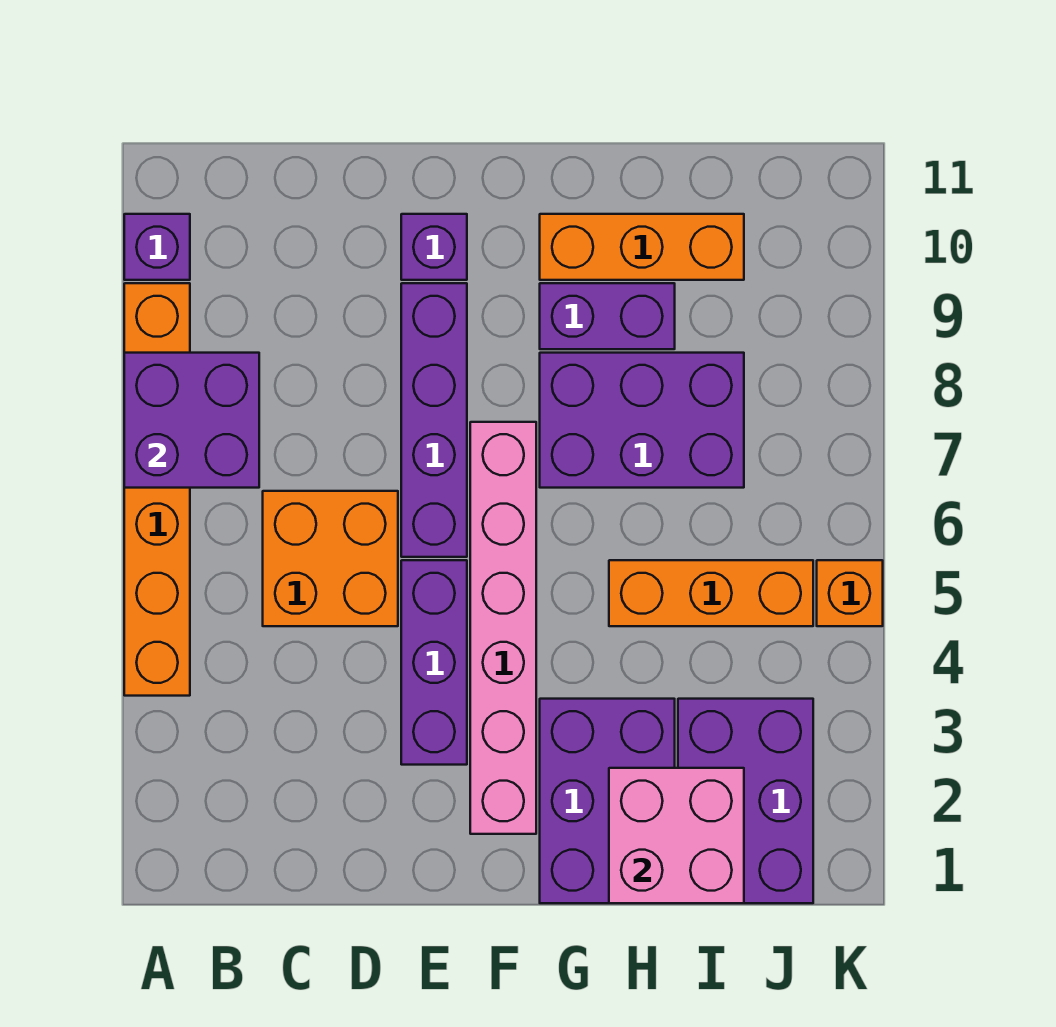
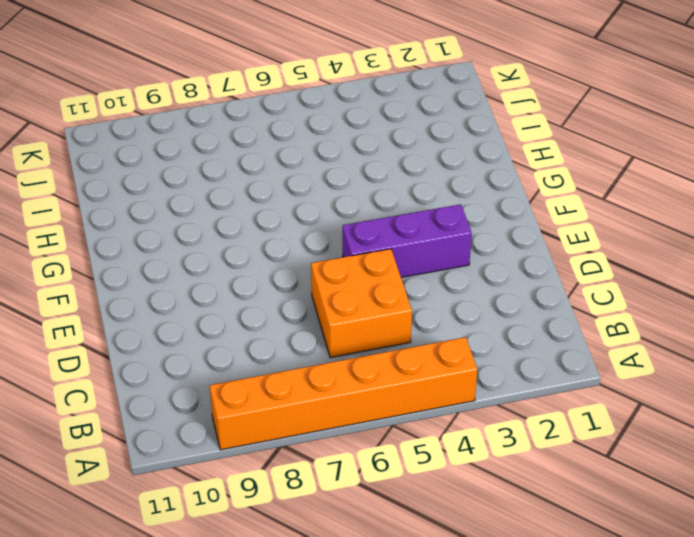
none -> purple 1x1 brick [124,214,190,280]
none -> purple 1x4 brick [401,283,467,557]
none -> purple 1x1 brick [401,214,467,280]

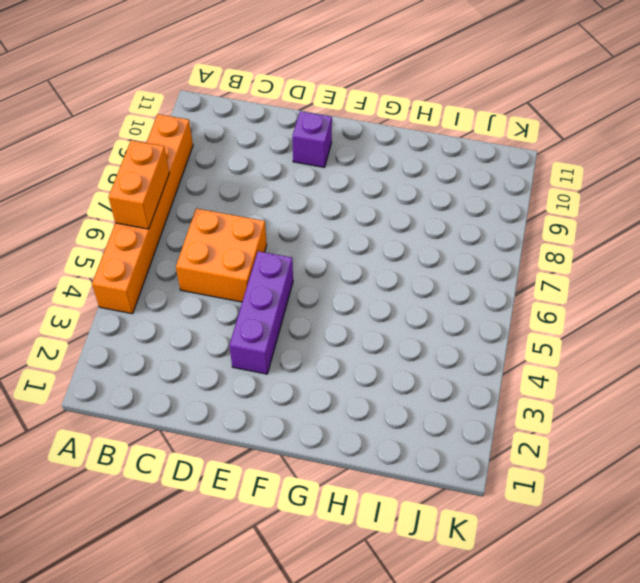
orange 1x2 brick [108,140,169,229] -> purple 2x2 brick [124,353,259,488]
none -> purple 1x1 brick [124,214,190,280]
none -> purple 1x4 brick [401,283,467,557]
none -> pink 1x6 brick [470,422,536,834]

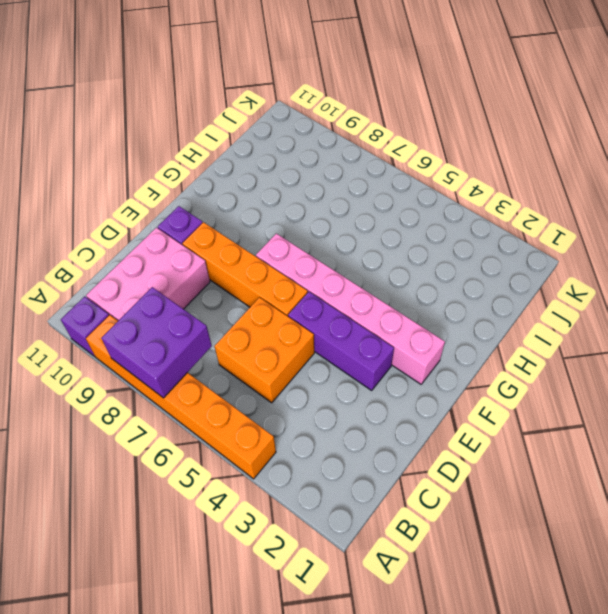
pink 2x3 brick [86,228,210,321] -> none
orange 1x4 brick [182,222,308,316] -> purple 1x4 brick [401,283,467,557]
none -> purple 2x3 brick [540,699,675,903]
none -> purple 2x3 brick [540,353,744,488]
none -> purple 1x2 brick [540,283,675,349]

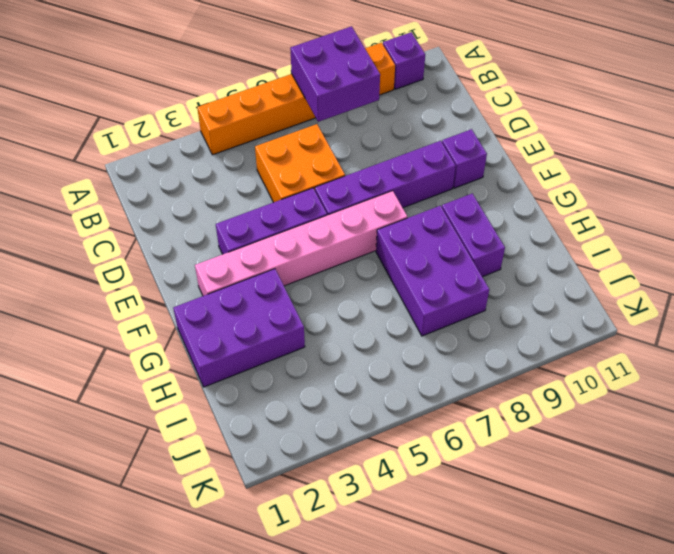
none -> orange 1x3 brick [540,214,744,280]
none -> orange 1x3 brick [609,560,813,626]
none -> purple 2x3 brick [678,699,813,903]

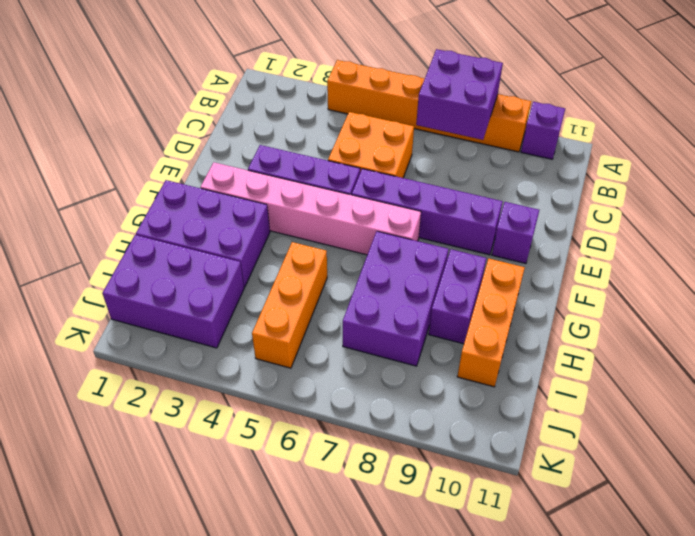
none -> orange 1x1 brick [817,560,883,626]
none -> pink 2x2 brick [609,768,744,903]

